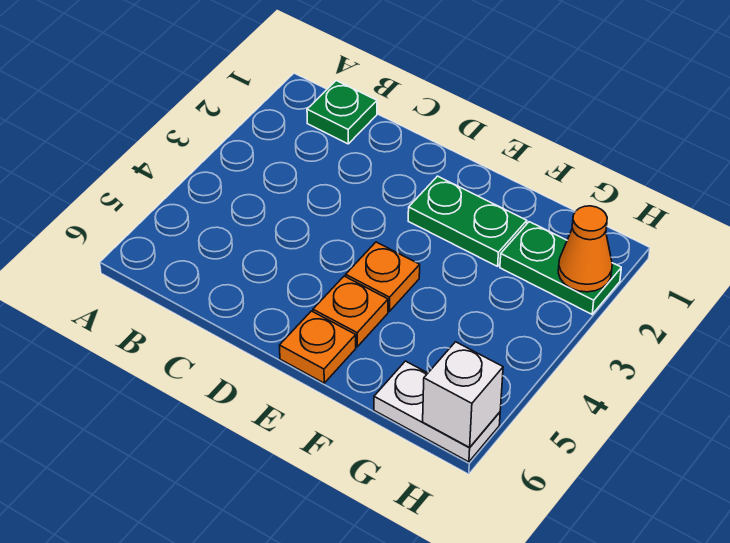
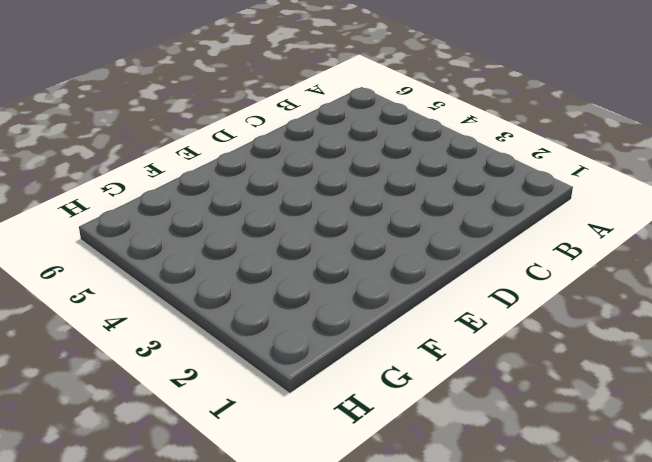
none -> green 1x1 plate [307,81,377,144]
none -> green 1x2 plate [408,176,527,266]

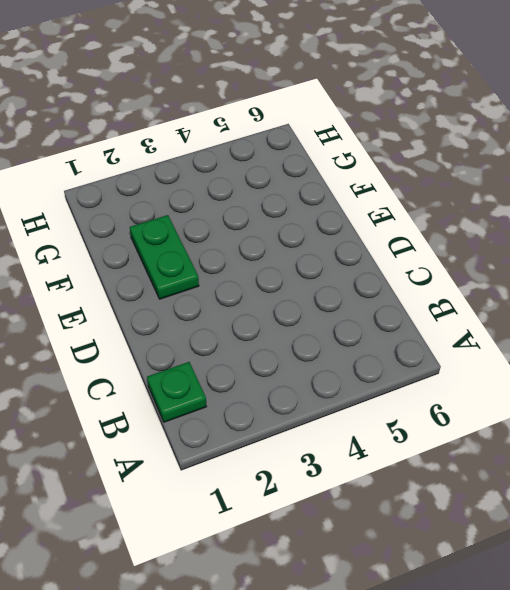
none -> orange 1x1 plate [346,242,420,311]
none -> orange 1x1 plate [313,276,388,347]

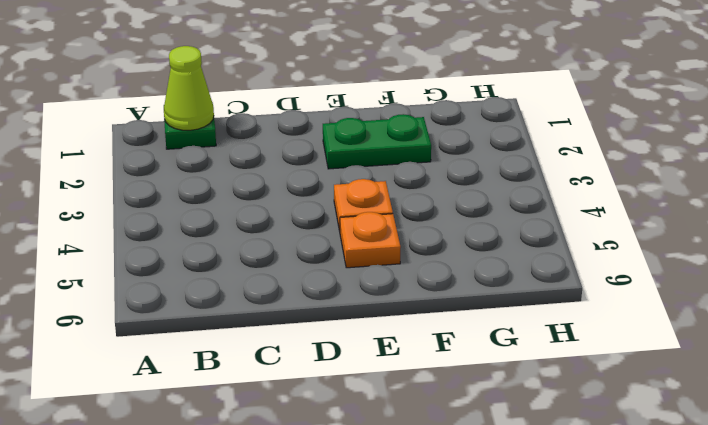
lime 1x1 cone [164,46,214,130] -> none
none -> orange 1x1 plate [279,311,356,383]
none -> green 1x2 plate [500,222,621,314]

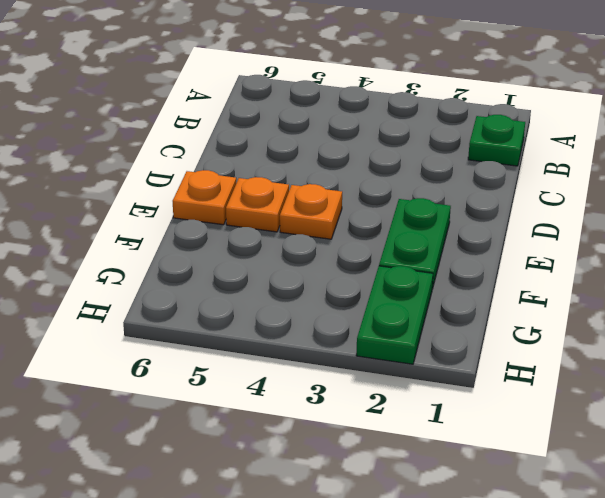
none -> white 1x2 plate [374,361,500,462]
none -> orange 1x1 cone [558,206,612,292]

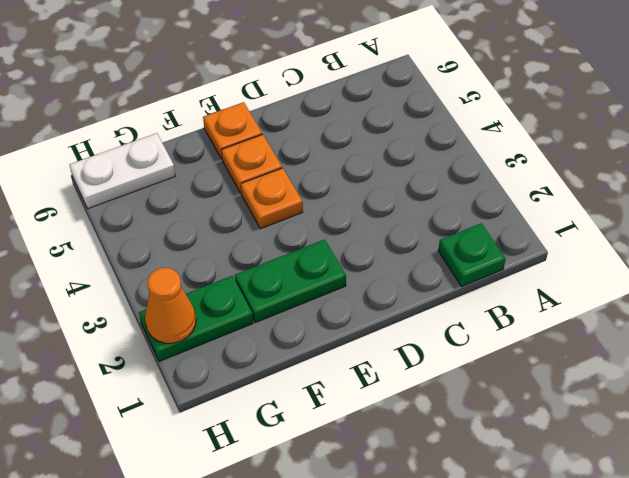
none -> white 1x1 brick [423,342,503,447]

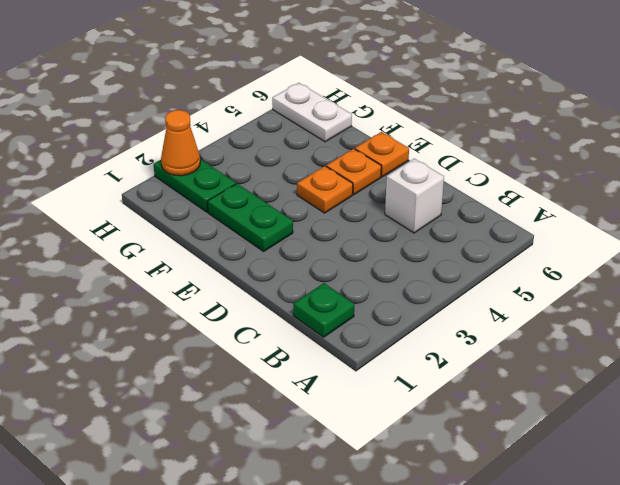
white 1x1 brick [385,159,444,233] -> white 1x1 brick moved to [423,342,503,447]

